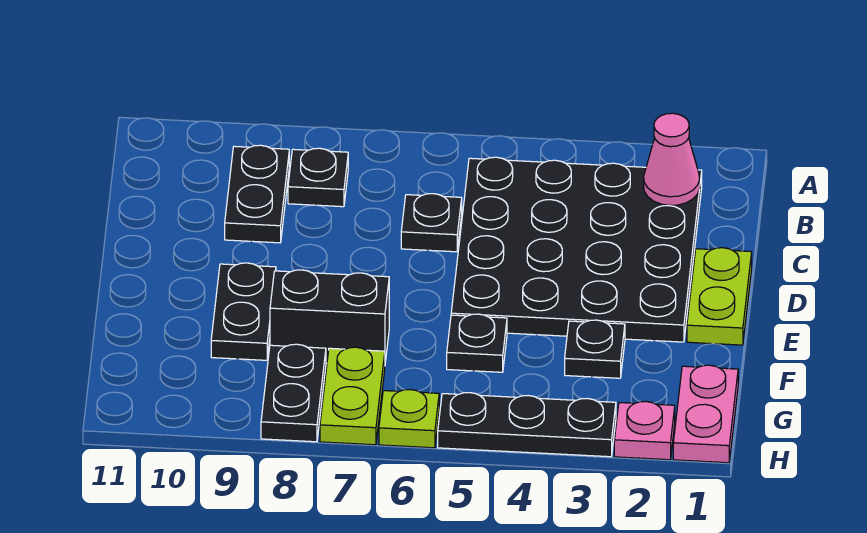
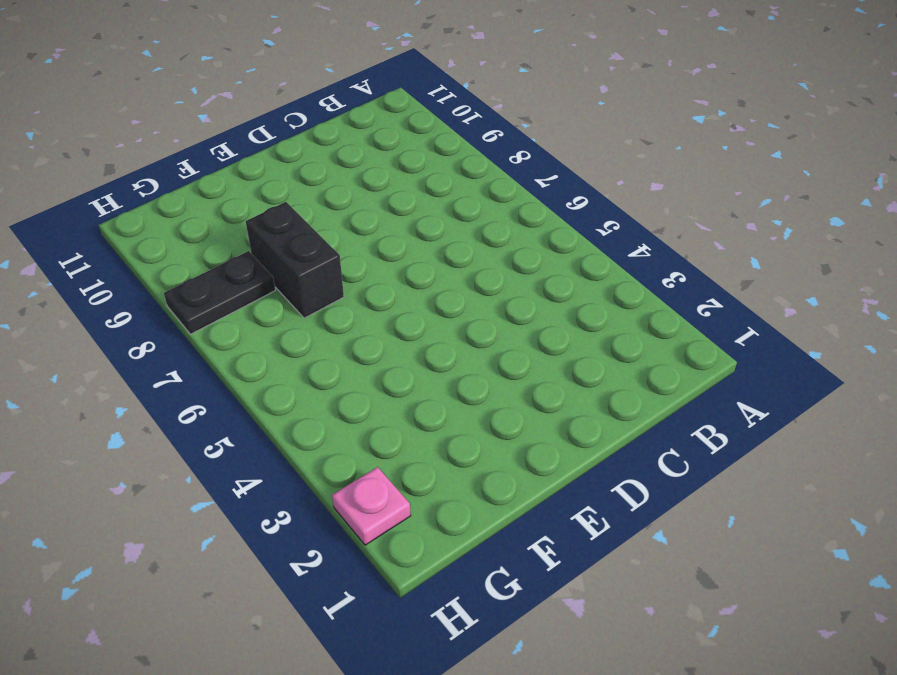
none -> black 4x4 plate [451,157,702,342]
none -> black 1x1 plate [288,148,348,207]
none -> black 1x2 plate [225,145,289,243]

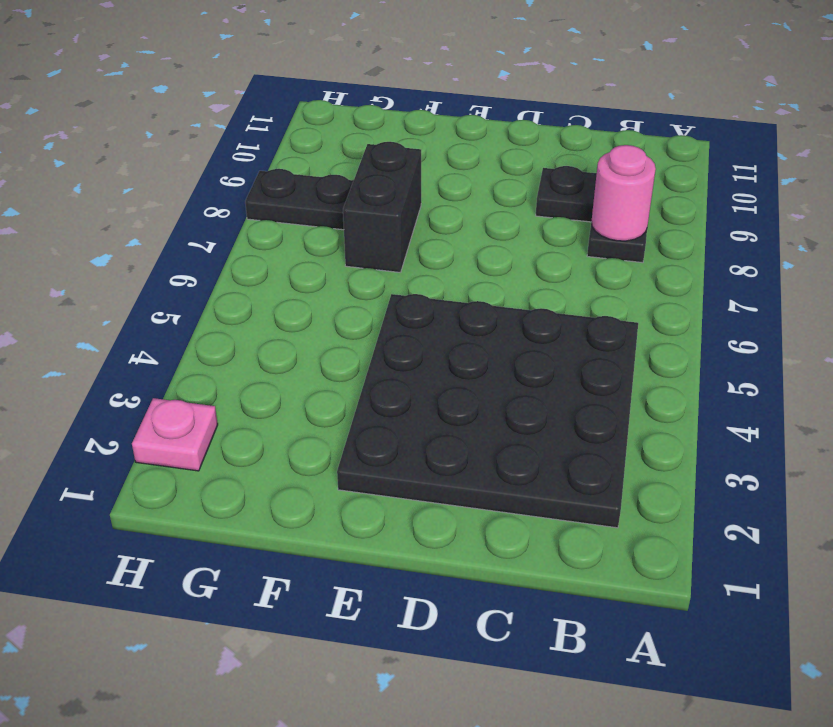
pink 1x1 round brick [591,145,656,241] -> none
none -> black 1x1 plate [401,194,462,252]
none -> lime 1x2 plate [687,248,752,345]
none -> black 1x2 plate [211,263,276,360]

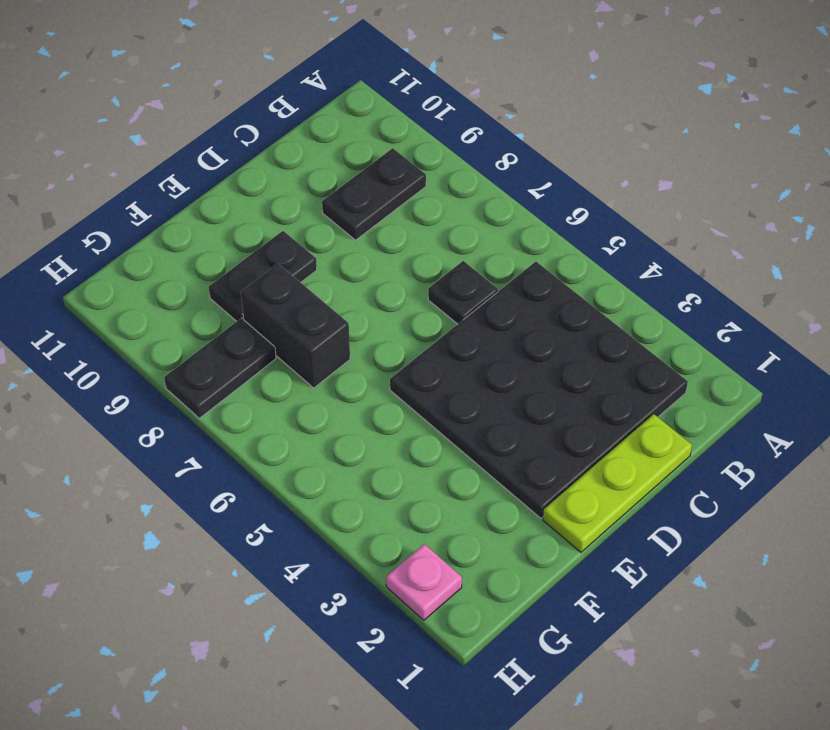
lime 1x3 plate [543,414,692,552] -> lime 1x2 plate [687,248,752,345]
none -> black 1x1 plate [288,148,348,207]
none -> black 1x1 plate [565,320,625,378]
none -> black 1x1 plate [447,314,507,372]

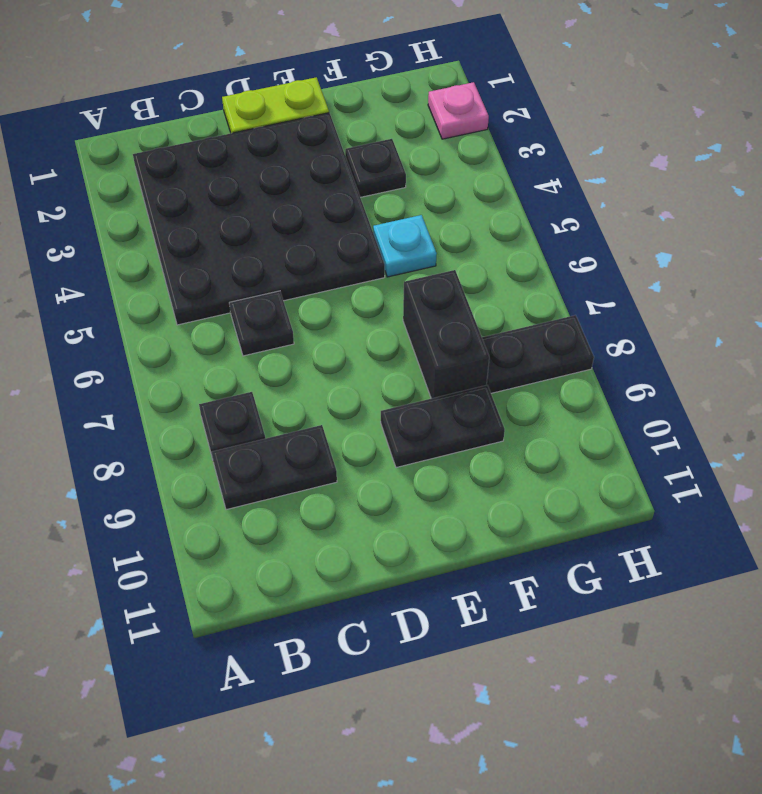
cyan 1x1 plate [373,215,437,277] -> black 1x1 plate [447,314,507,372]
none -> pink 1x2 plate [673,365,738,463]
none -> lime 1x2 plate [320,347,385,445]
none -> black 1x3 plate [438,393,616,457]

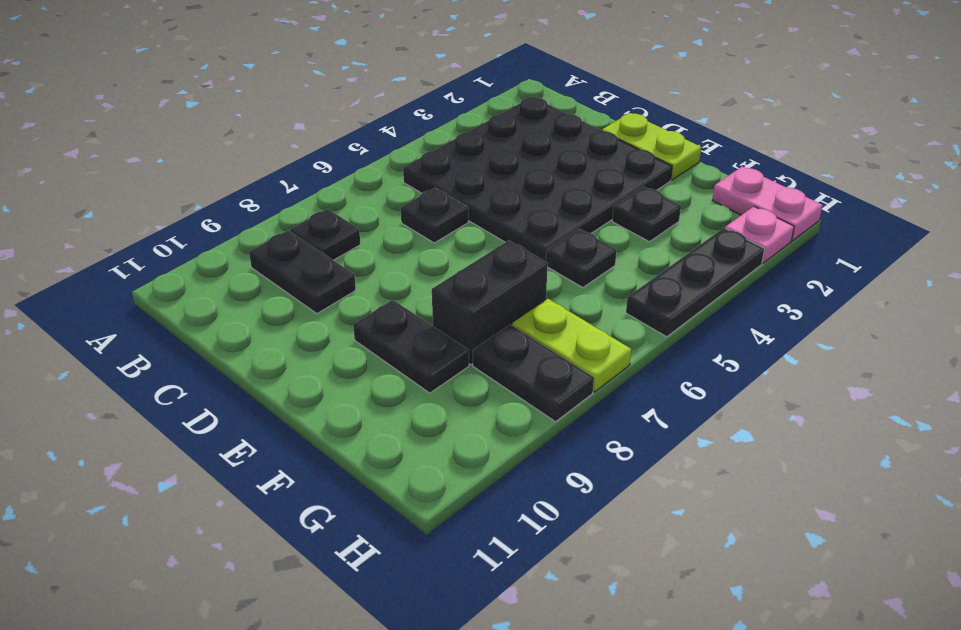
none -> lime 1x1 plate [379,390,439,448]
none -> pink 1x1 cone [644,113,700,206]

